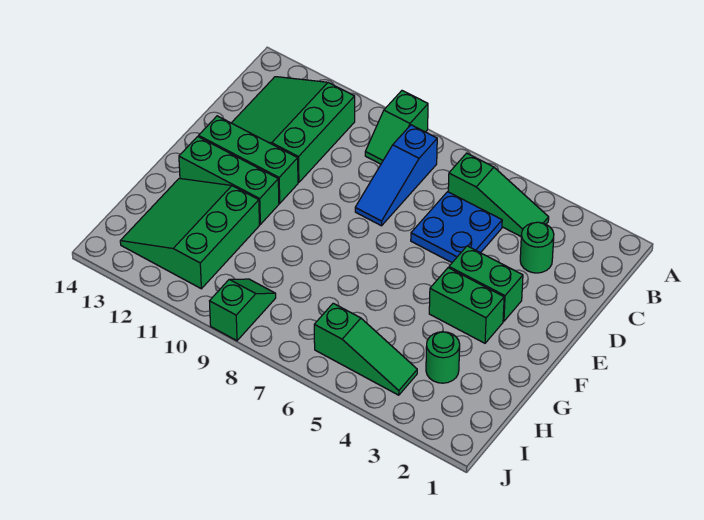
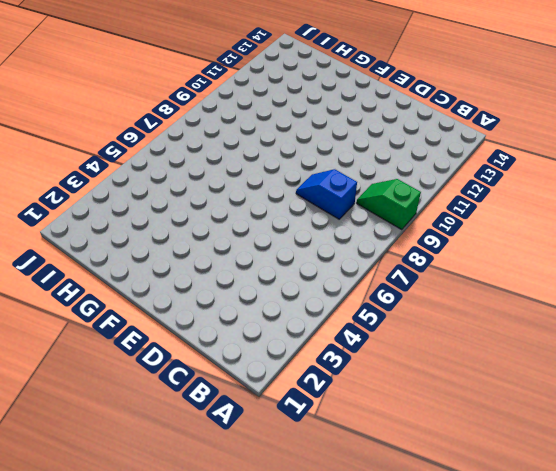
blue 1x2 slope [296,169,357,219] -> blue 1x3 slope [355,125,437,226]
none -> green 1x3 slope [448,153,549,236]
none -> green 3x3 slope [232,77,355,183]
none -> green 1x1 round brick [520,222,554,273]

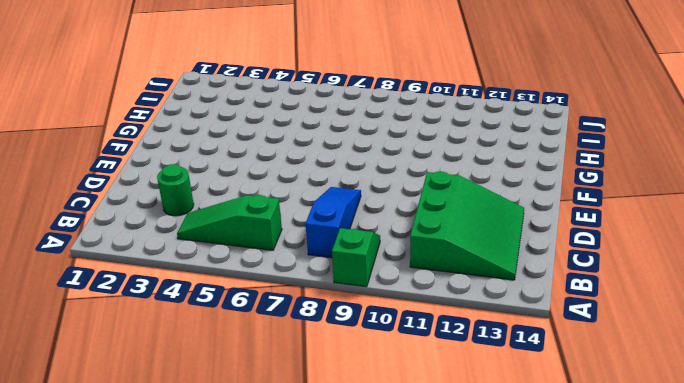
none -> blue 2x2 plate [411,192,502,262]
none -> green 1x2 brick [449,246,523,321]
none -> green 1x3 brick [199,116,298,203]

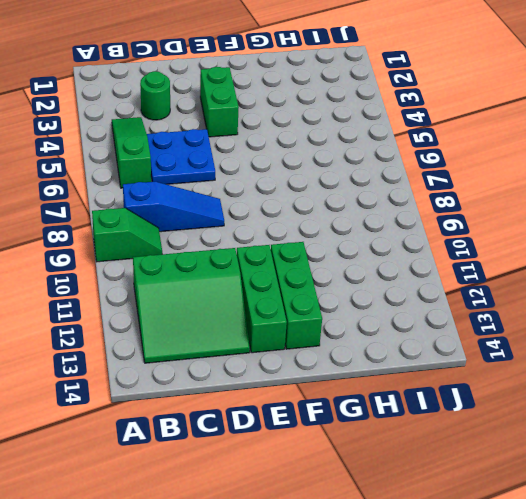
none -> green 1x2 brick [429,268,504,343]
none -> green 3x3 slope [120,178,260,289]
none -> green 1x1 round brick [426,332,460,383]

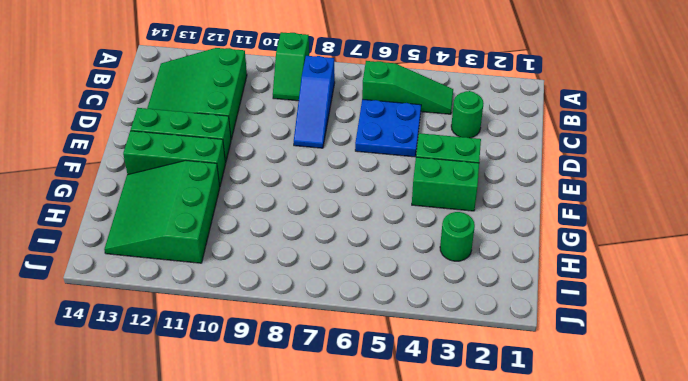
none -> green 1x3 slope [314,303,417,395]
none -> green 1x2 slope [210,279,276,341]

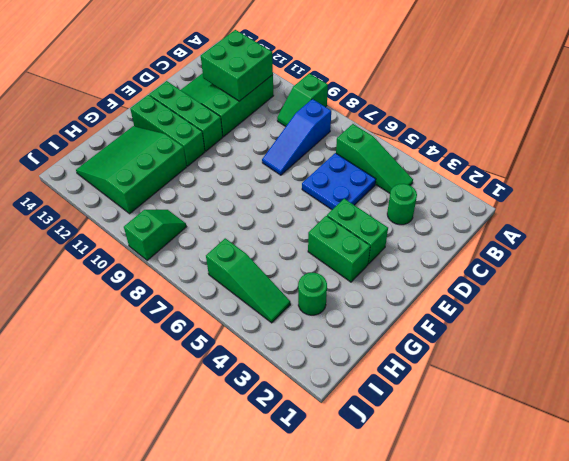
green 2x2 brick [201,30,273,101] -> none

